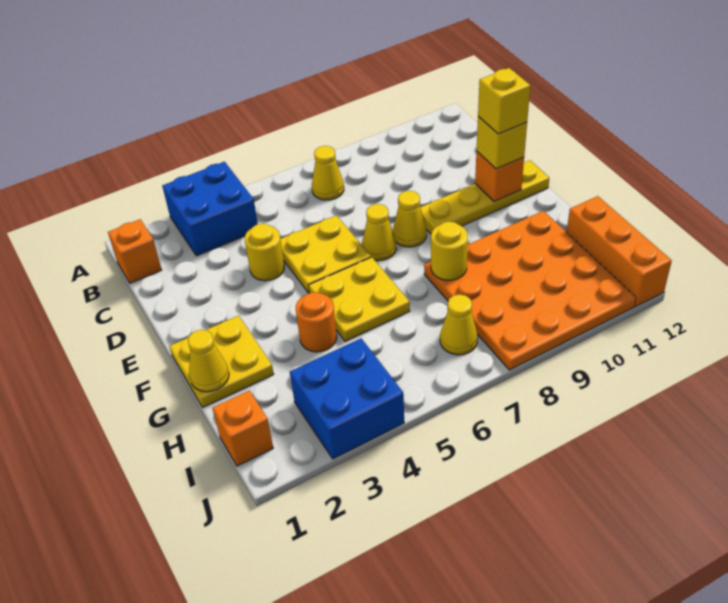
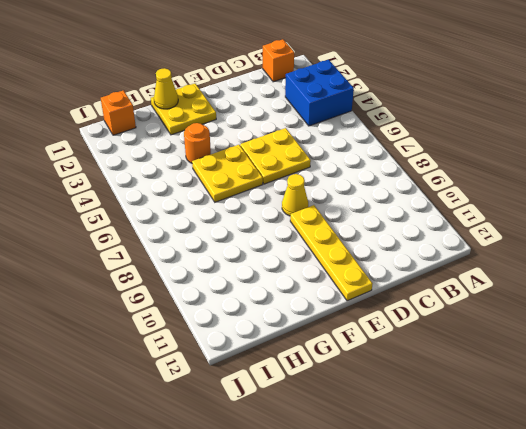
none -> yellow 1x1 cone [312,146,344,200]
none -> yellow 1x1 round brick [245,224,284,281]
none -> yellow 1x1 cone [362,204,396,261]

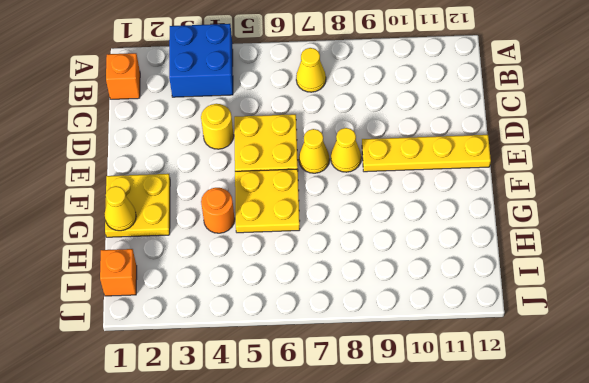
none -> orange 4x4 plate [424,211,636,370]
none -> orange 1x3 brick [567,196,672,306]
none -> blue 2x2 brick [290,338,404,459]

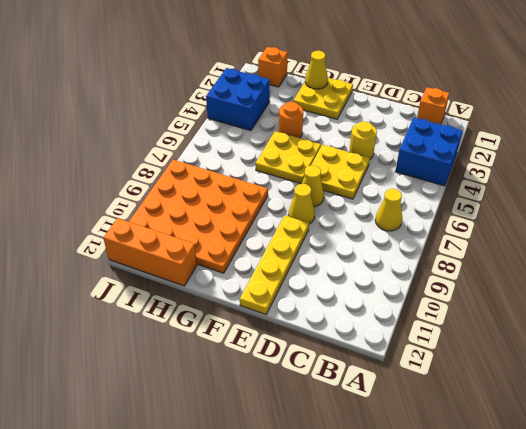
none -> yellow 1x1 cone [440,294,478,355]
none -> orange 1x1 brick [475,151,524,202]
none -> yellow 1x1 round brick [431,222,468,280]

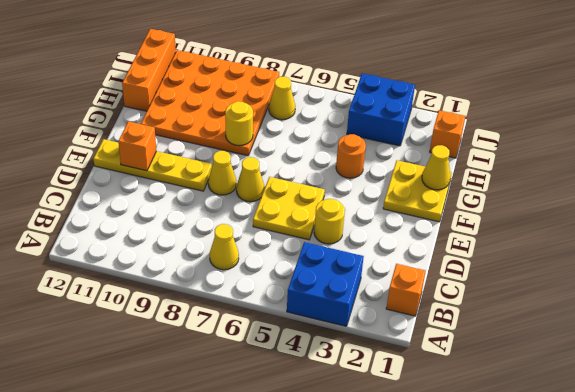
none -> yellow 2x2 plate [309,257,410,341]
none -> yellow 1x1 brick [477,116,527,169]
none -> yellow 1x1 brick [478,68,530,134]

